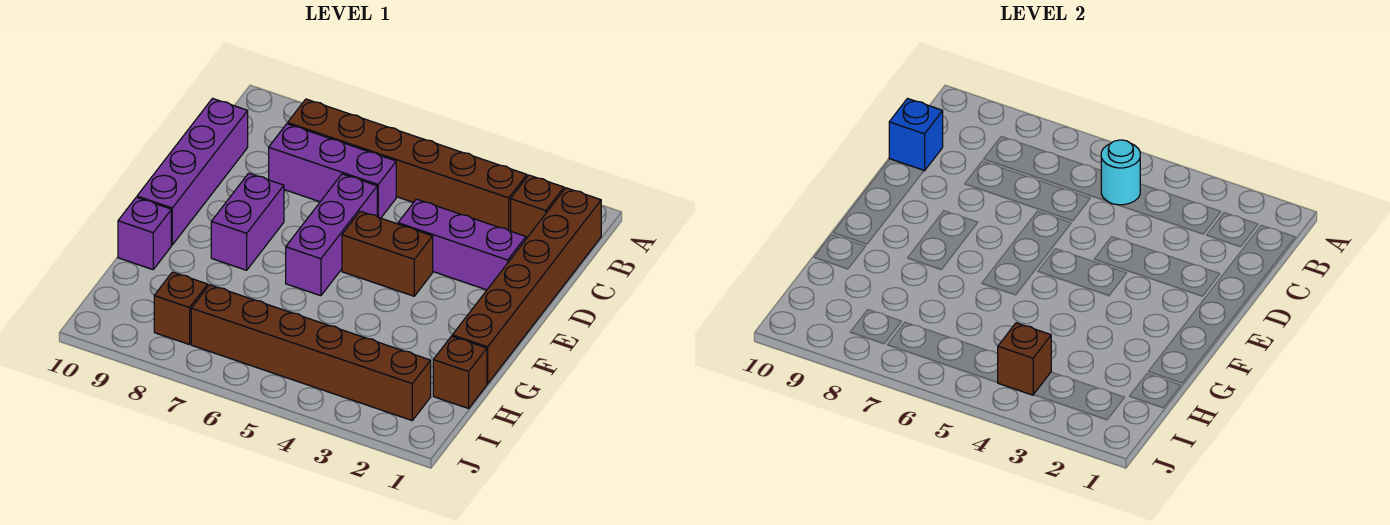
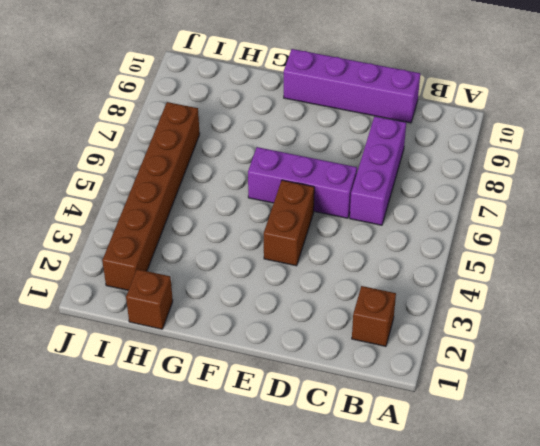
none -> brown 1x6 brick [452,188,601,384]
none -> brown 1x6 brick [288,99,527,231]
none -> purple 1x3 brick [398,199,526,290]

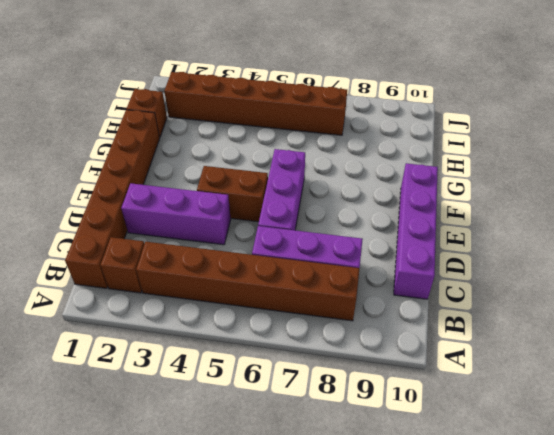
none -> purple 1x2 brick [211,173,284,270]
none -> purple 1x1 brick [118,197,171,270]
none -> brown 1x1 brick [154,272,208,345]

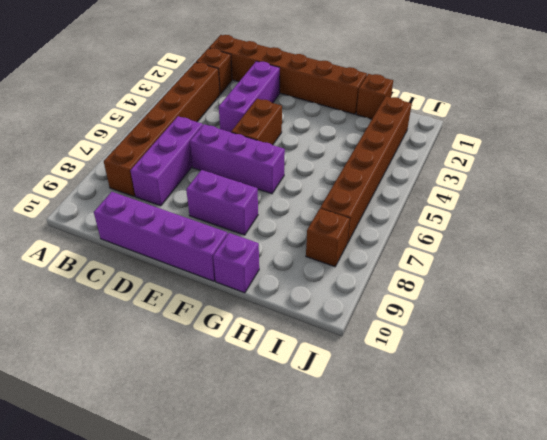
none -> cyan 1x1 round brick [1101,140,1140,205]
none -> blue 1x1 brick [889,98,943,171]
none -> brown 1x1 brick [997,323,1051,395]

